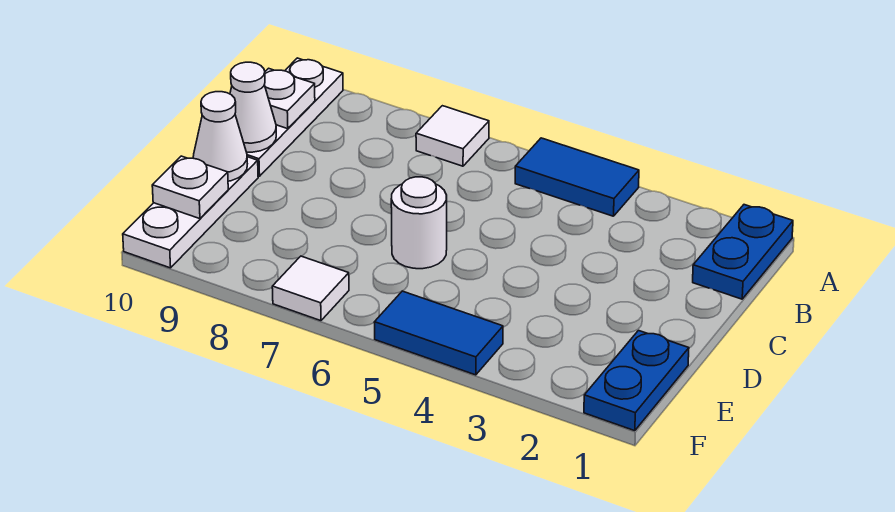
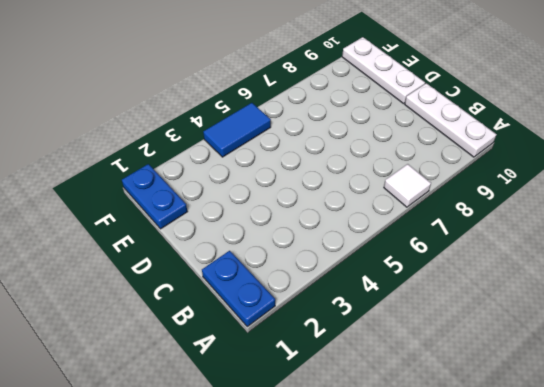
none -> blue 1x2 tile [515,138,639,216]
none -> white 1x1 round brick [391,177,447,269]
none -> white 1x1 tile [272,256,349,321]

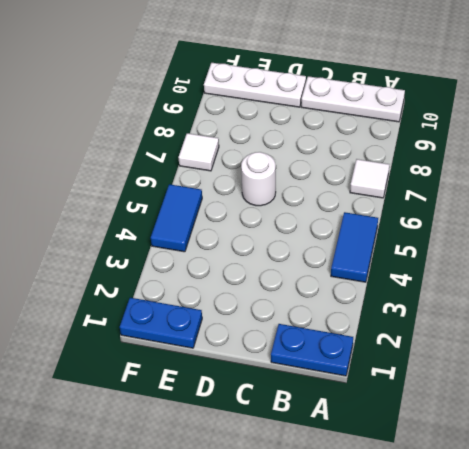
none -> white 1x1 plate [264,68,315,129]
none -> white 1x1 cone [230,62,276,152]
none -> white 1x1 cone [193,92,247,181]

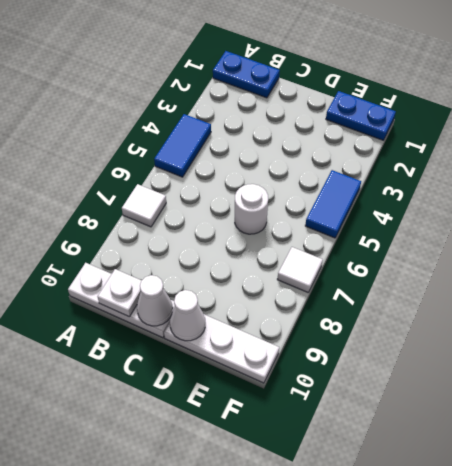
none -> white 1x1 plate [152,156,228,219]

